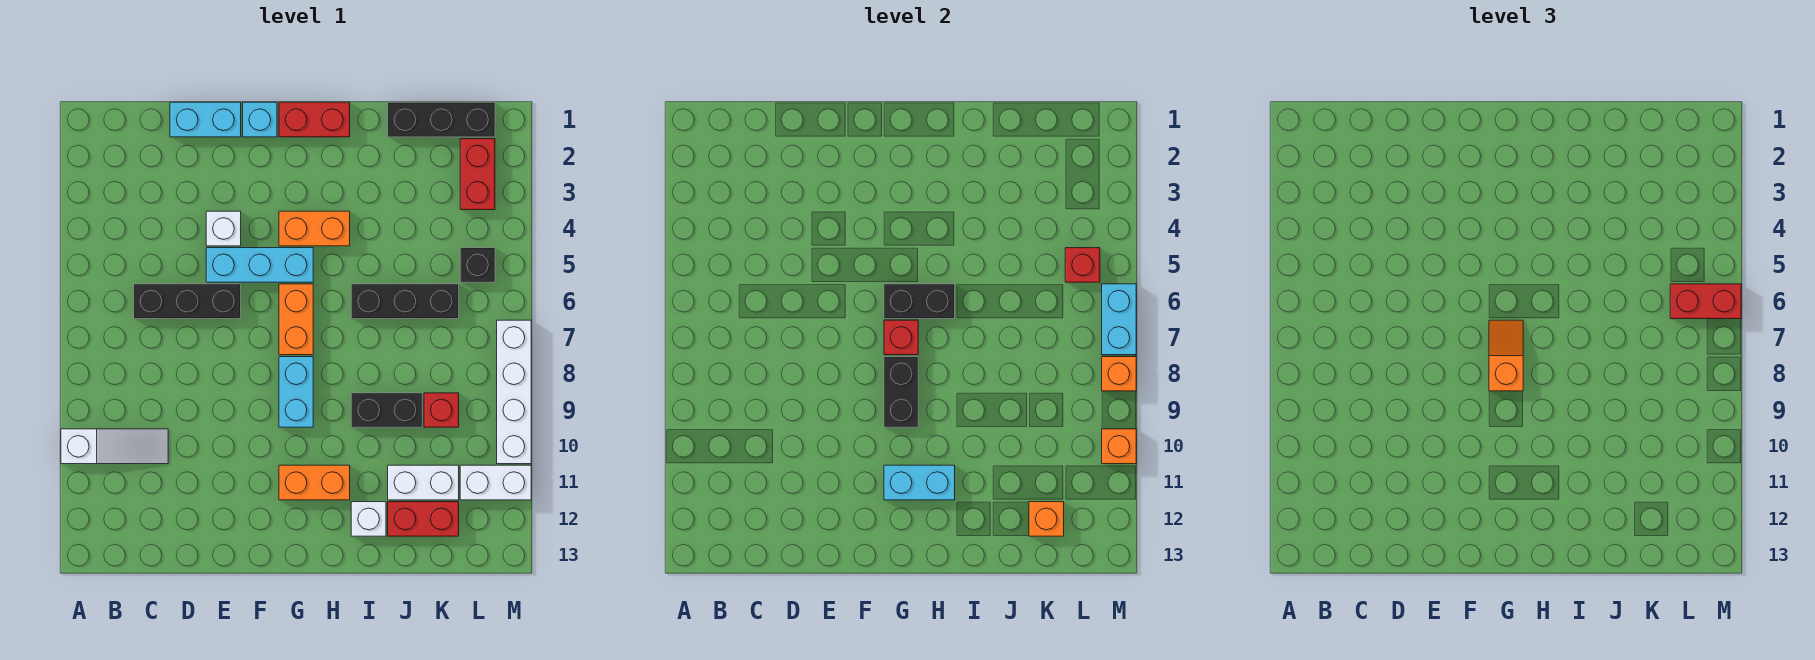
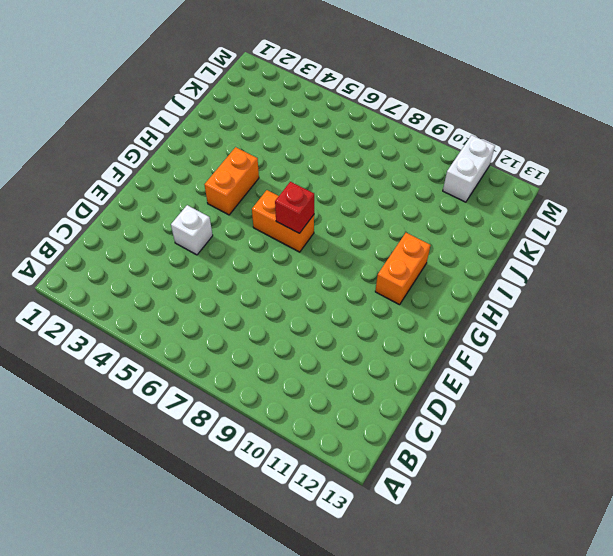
none -> white 1x3 slope [61,429,168,464]
none -> black 1x3 brick [134,284,241,319]
none -> cyan 1x2 brick [170,102,241,137]
none -> cyan 1x3 brick [206,248,313,282]

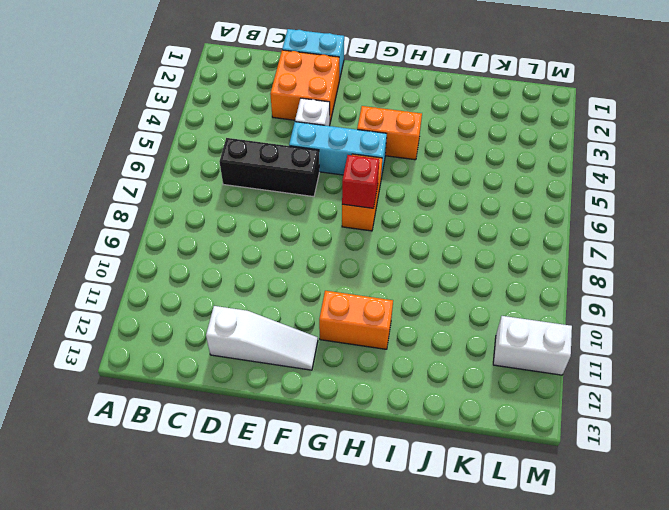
orange 2x2 brick [270,50,339,122] -> none
white 1x3 slope [206,306,318,370] -> white 1x3 slope moved to [61,429,168,464]
none -> cyan 1x1 brick [243,102,277,137]
none -> red 1x2 brick [279,102,350,137]
none -> cyan 1x2 brick [279,357,313,427]
none -> black 1x3 brick [351,284,459,319]

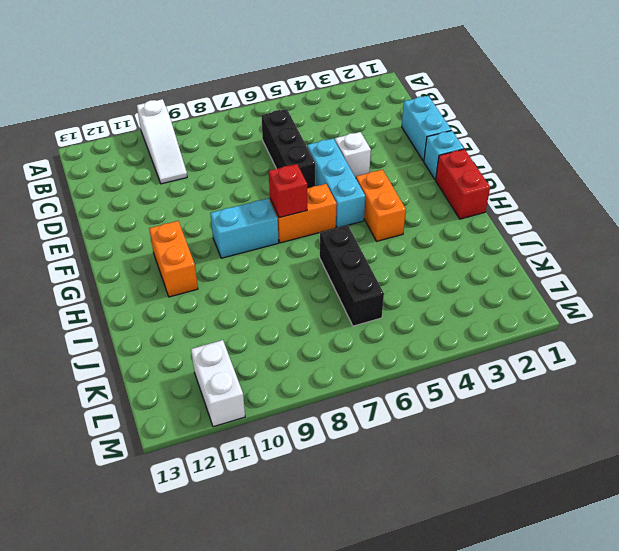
none -> black 1x2 brick [351,393,422,427]
none -> white 1x1 brick [351,502,386,536]
none -> black 1x3 brick [388,102,495,137]
none -> white 1x2 brick [388,465,459,500]

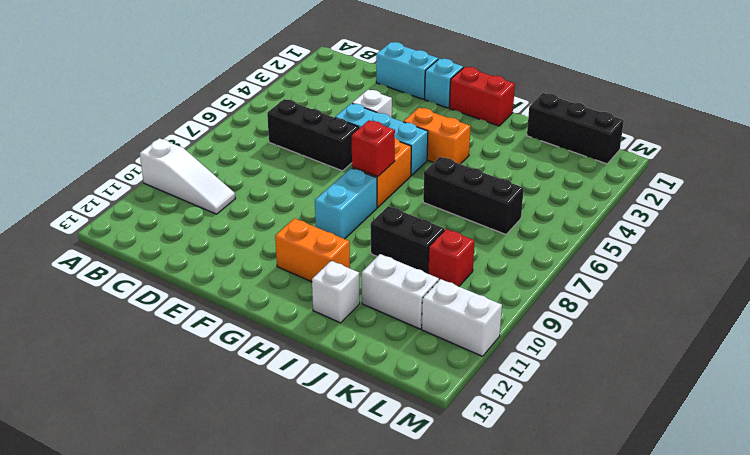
none -> red 1x2 brick [388,502,459,536]
none -> red 1x2 brick [460,139,495,210]
none -> black 1x1 brick [460,248,495,282]
none -> white 1x4 brick [497,320,531,464]

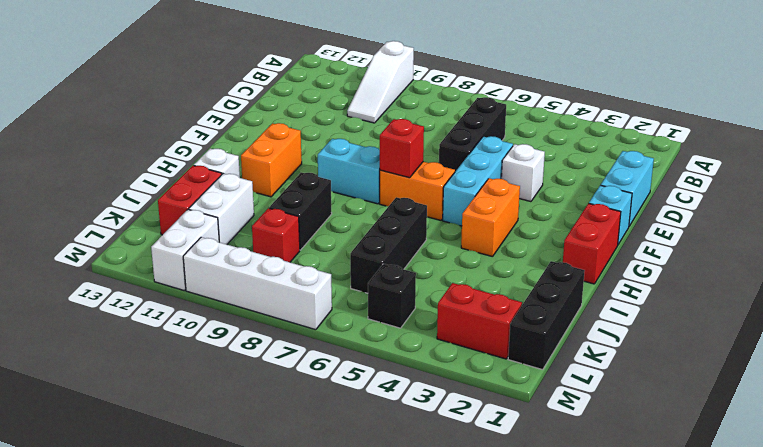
none -> black 1x2 brick [884,284,955,319]
none -> black 1x2 brick [884,357,918,427]
none -> cyan 1x2 brick [884,465,955,500]
none -> orange 1x1 brick [1029,502,1064,536]

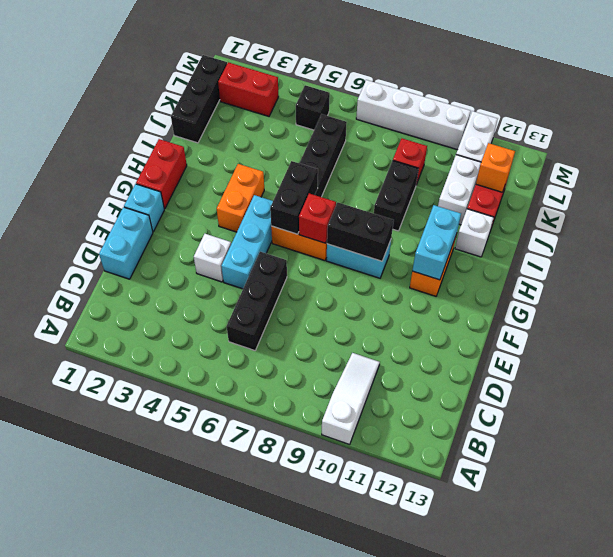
none -> red 1x1 brick [1065,248,1100,282]
none -> cyan 1x2 brick [1102,284,1136,355]
none -> orange 1x1 brick [1102,357,1136,391]
none -> orange 1x1 brick [1102,429,1136,464]

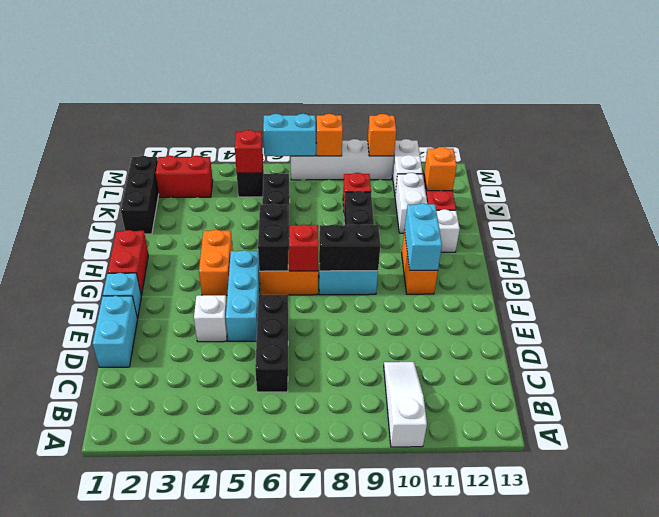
none -> orange 1x2 slope [1489,320,1523,391]
none -> red 1x2 brick [1670,284,1741,319]

